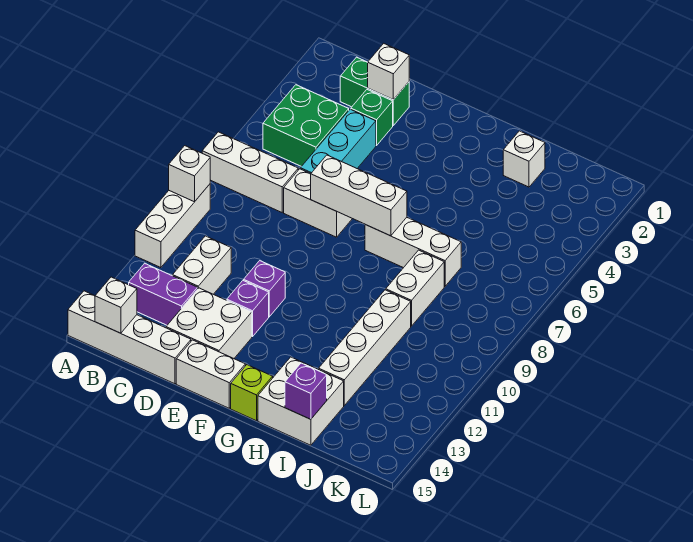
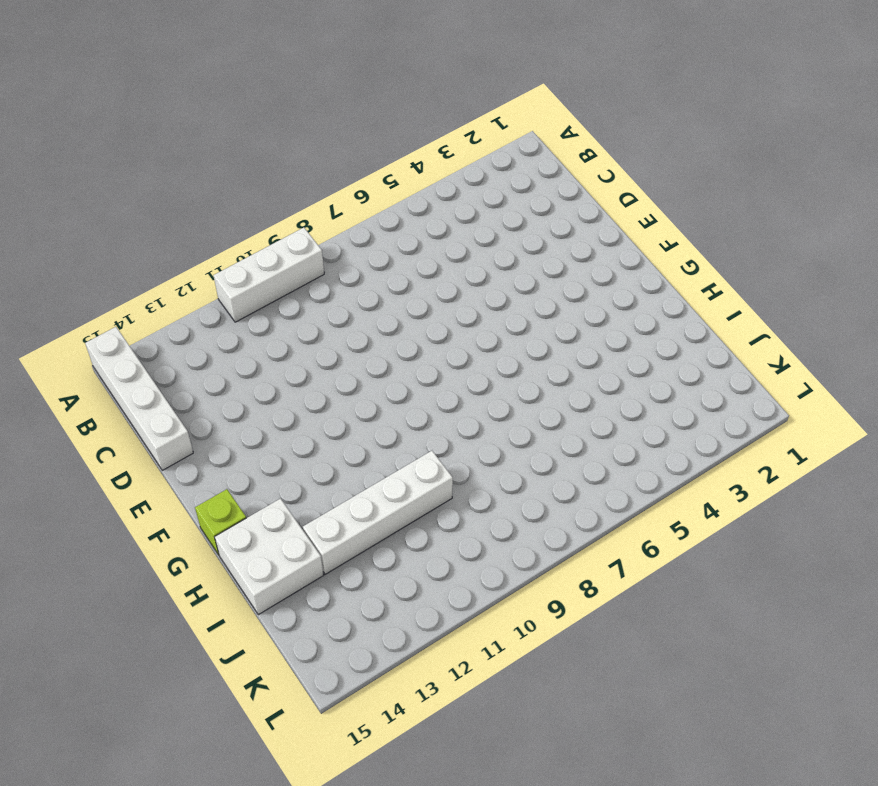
none -> white 1x3 brick [202,132,298,212]
none -> green 2x2 brick [263,85,349,166]
none -> purple 1x2 brick [129,263,198,325]

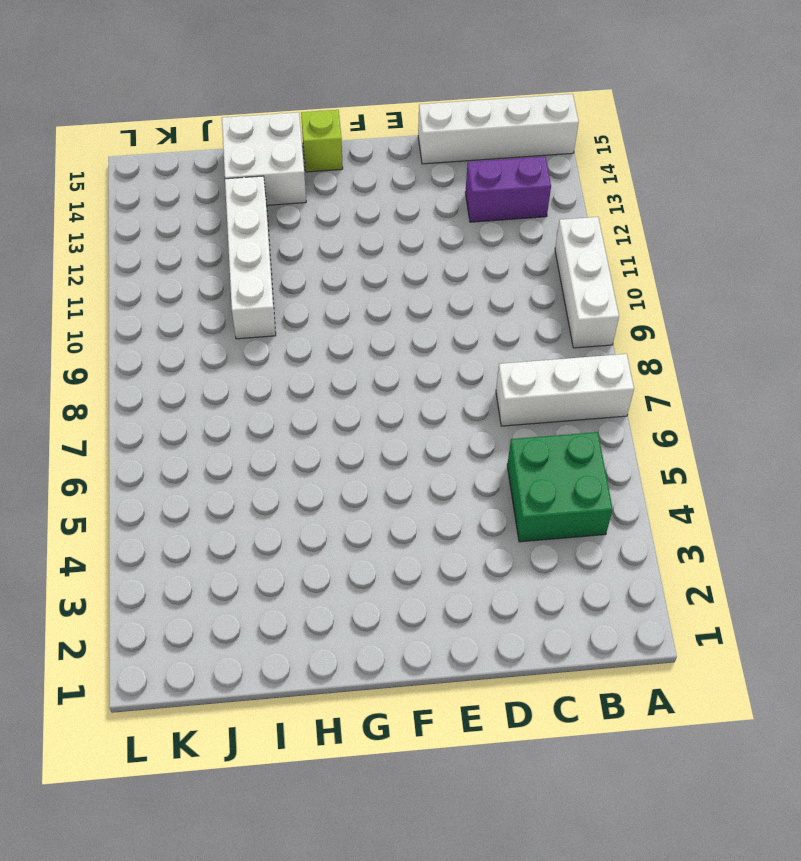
none -> green 1x2 brick [340,57,409,125]
none -> white 1x2 brick [173,236,231,294]
none -> green 1x1 brick [351,90,393,145]

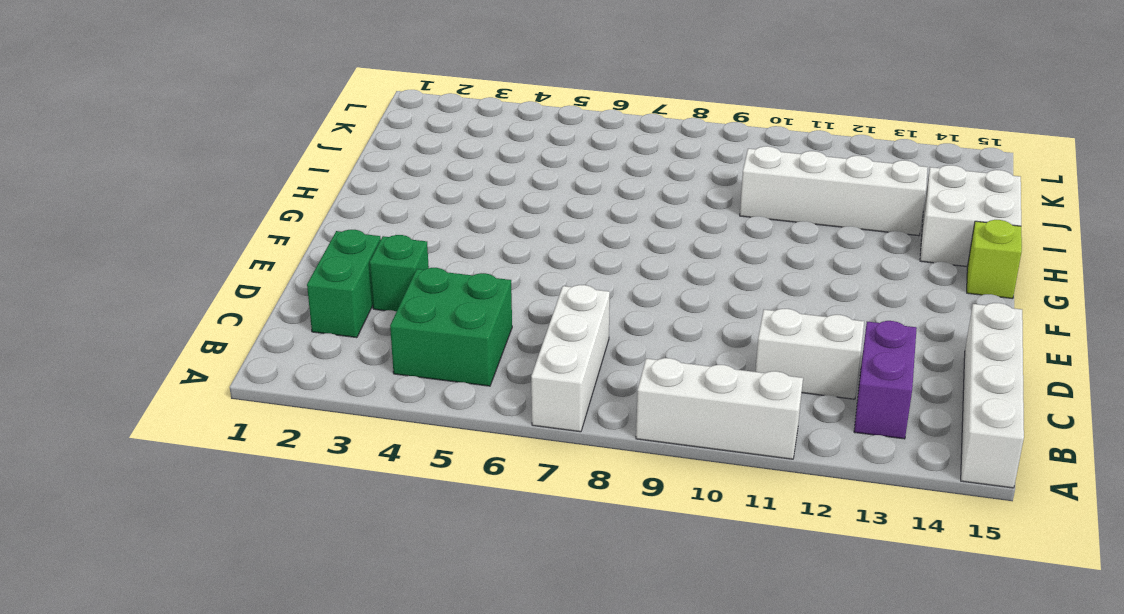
none -> cyan 1x3 brick [300,109,376,174]
none -> white 1x2 brick [284,169,352,237]
none -> white 2x2 brick [166,288,252,358]

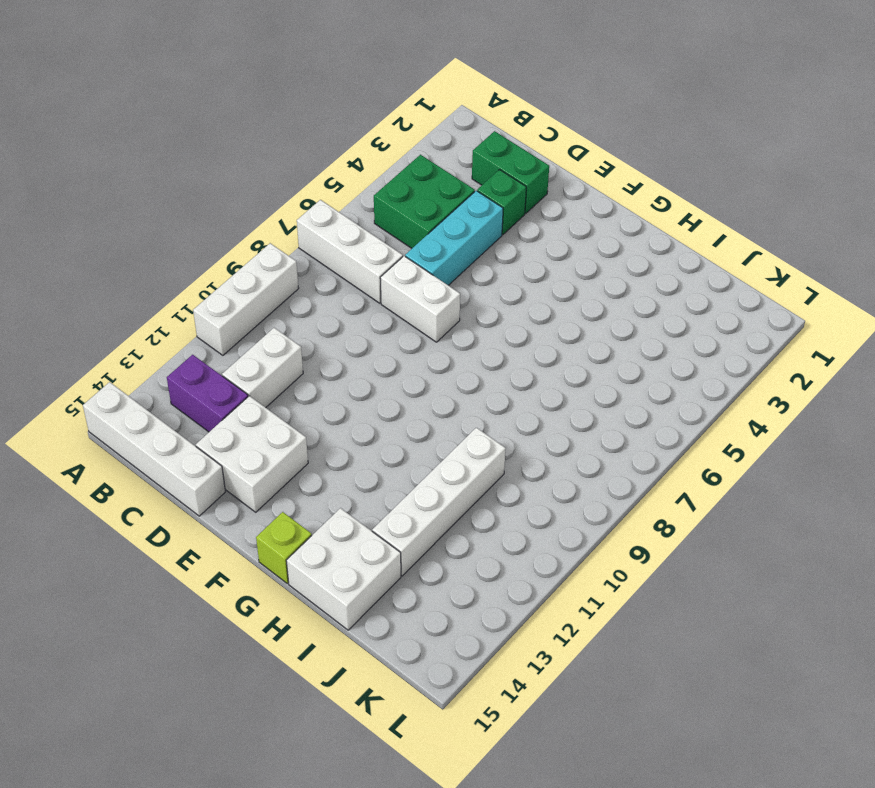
none -> purple 1x1 brick [244,261,285,317]
none -> purple 1x1 brick [227,280,269,337]
none -> white 1x2 brick [176,340,245,408]

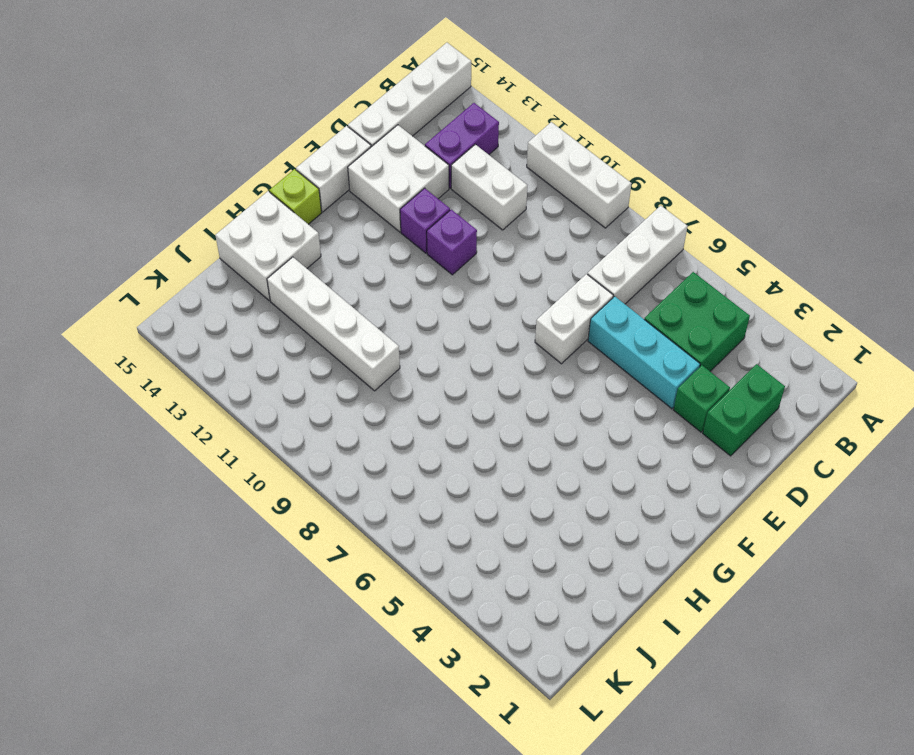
none -> white 1x3 brick [365,217,461,286]
none -> white 1x1 brick [503,131,545,187]
none -> white 1x2 brick [386,250,444,326]

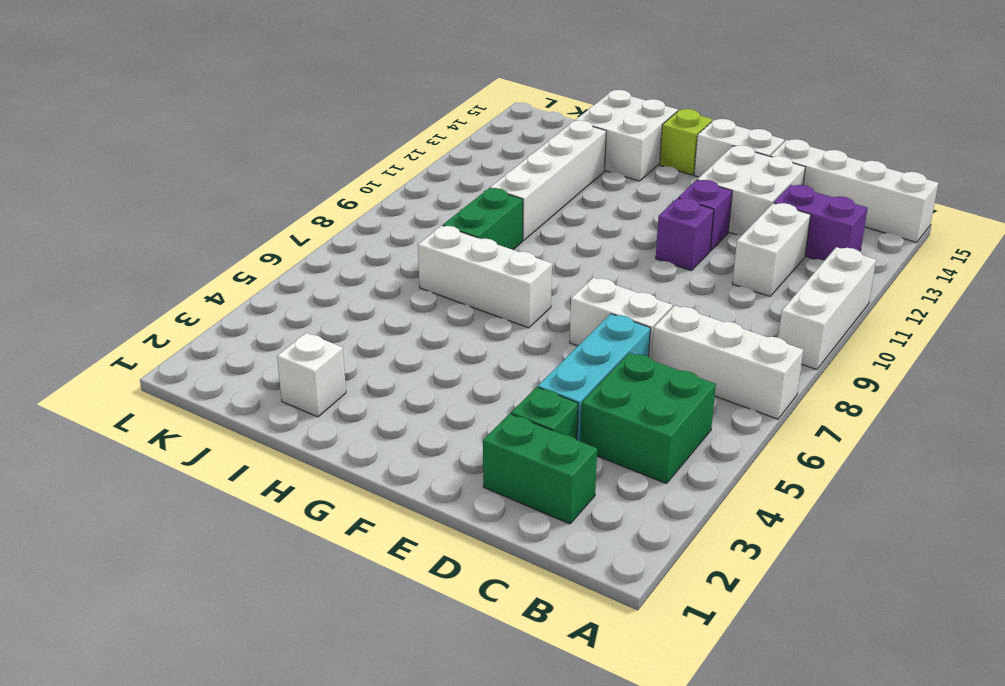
green 1x2 brick [443,188,523,250] -> white 1x2 brick [386,250,444,326]
none -> white 1x1 brick [169,146,210,202]
none -> white 1x1 brick [95,277,137,333]
none -> white 1x1 brick [368,43,409,100]

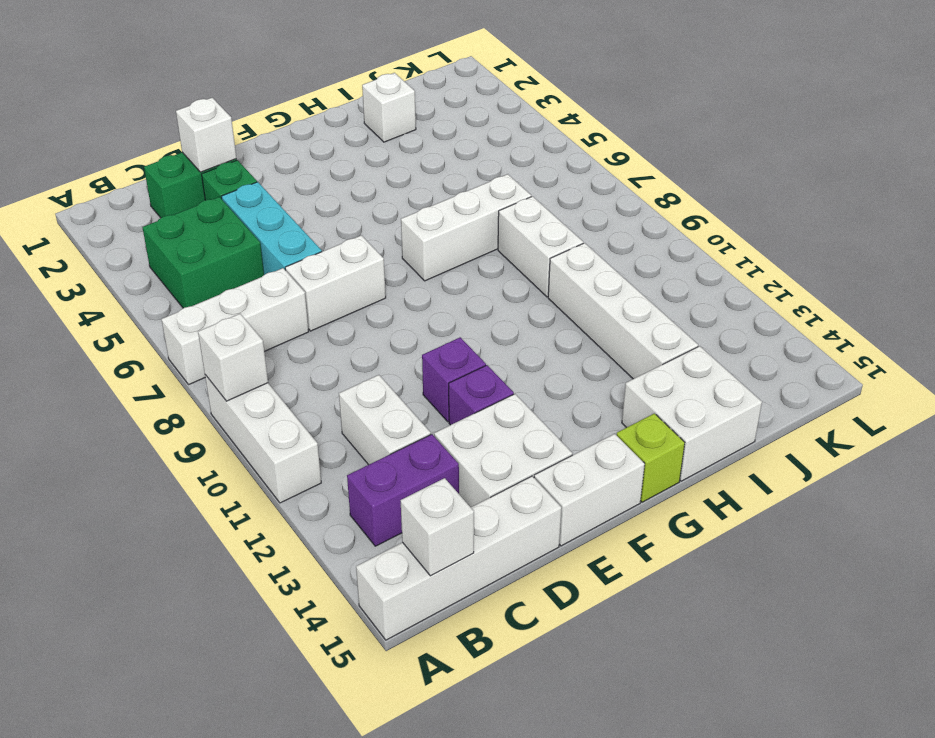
none -> white 1x3 brick [311,155,407,236]
none -> purple 1x1 brick [285,363,327,419]

